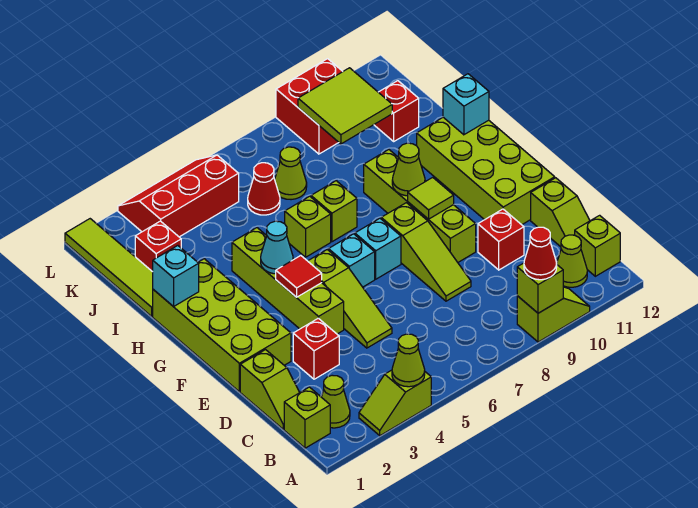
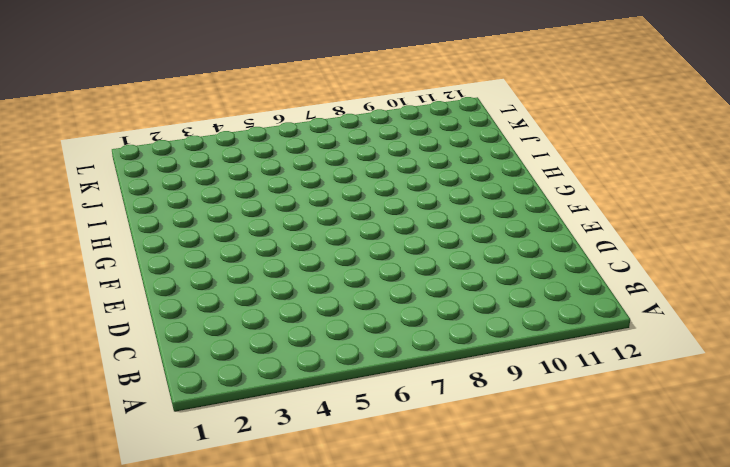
none -> lime 1x2 slope [359,370,431,436]
none -> lime 1x2 slope [517,287,590,342]
none -> lime 1x1 brick [284,387,330,448]
none -> lime 1x1 cone [322,375,350,428]

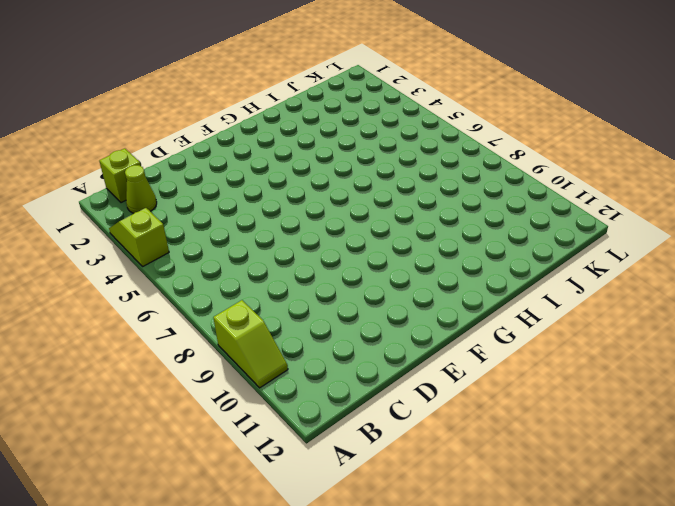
none -> lime 1x1 cone [557,235,587,287]
none -> lime 1x1 brick [575,215,620,276]
none -> lime 1x2 slope [240,350,300,429]
none -> lime 1x2 slope [531,178,590,247]

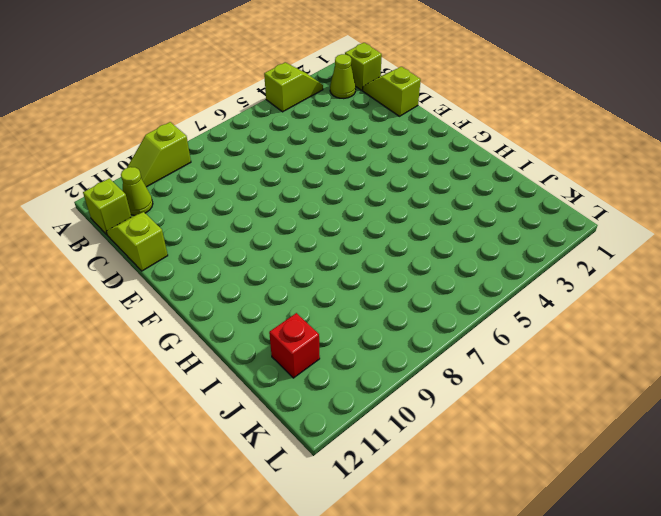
none -> red 1x1 brick [293,318,339,379]
none -> lime 1x3 slope [308,250,392,348]
none -> lime 1x3 slope [381,203,471,301]
none -> red 1x1 brick [478,209,524,270]

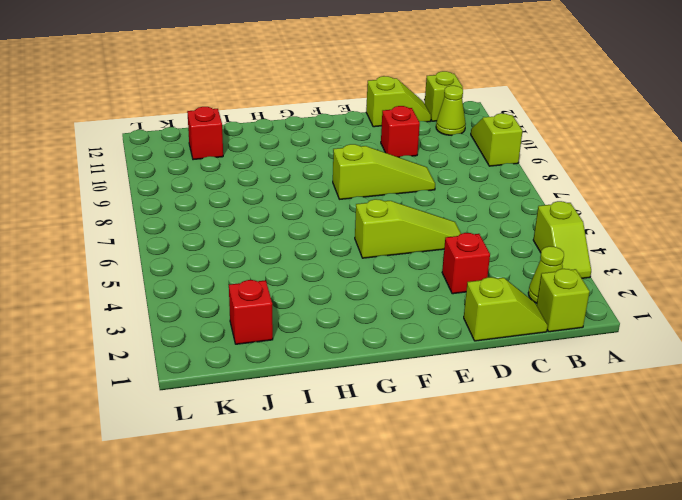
none -> lime 2x4 brick [153,259,291,392]
none -> lime 1x4 brick [232,228,344,334]
none -> lime 1x4 brick [364,150,476,262]
none -> lime 2x4 brick [417,117,555,225]

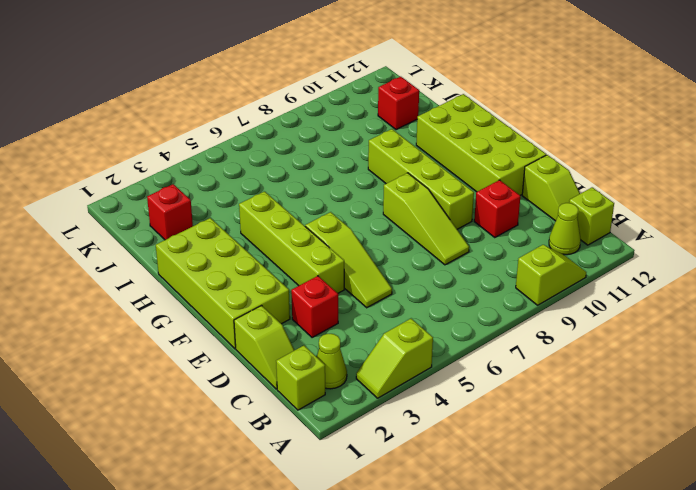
none -> cyan 1x1 brick [329,234,375,287]
none -> cyan 1x1 brick [355,218,401,279]
none -> lime 1x1 brick [285,196,331,257]
none -> lime 1x1 brick [311,181,357,242]

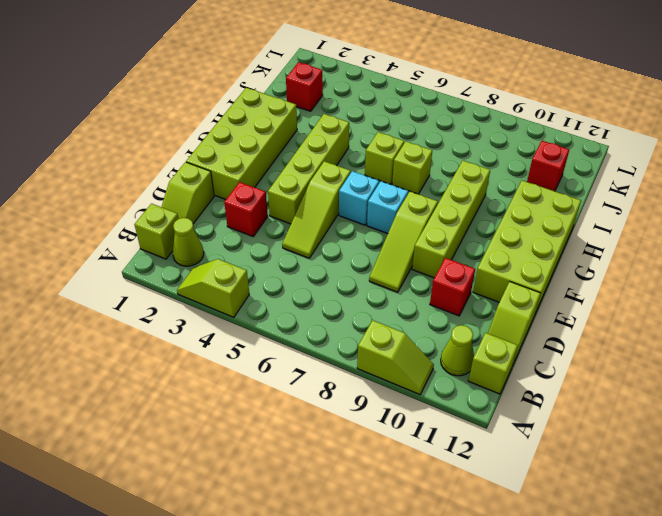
none -> lime 1x4 tile [65,219,153,316]
none -> red 1x1 cone [248,163,280,215]
none -> lime 1x1 cone [275,147,307,200]
none -> red 2x3 slope [118,155,239,237]

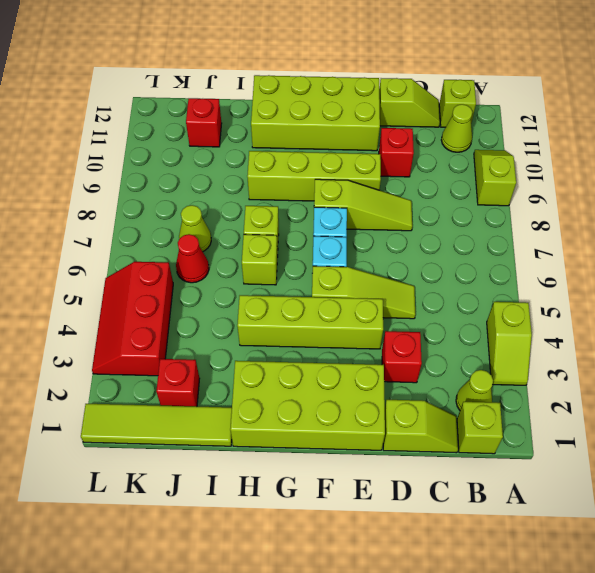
none -> red 2x2 brick [276,59,343,154]
none -> lime 1x1 cone [392,334,425,387]
none -> lime 1x1 brick [517,263,563,313]
none -> red 1x1 tile [276,256,322,297]

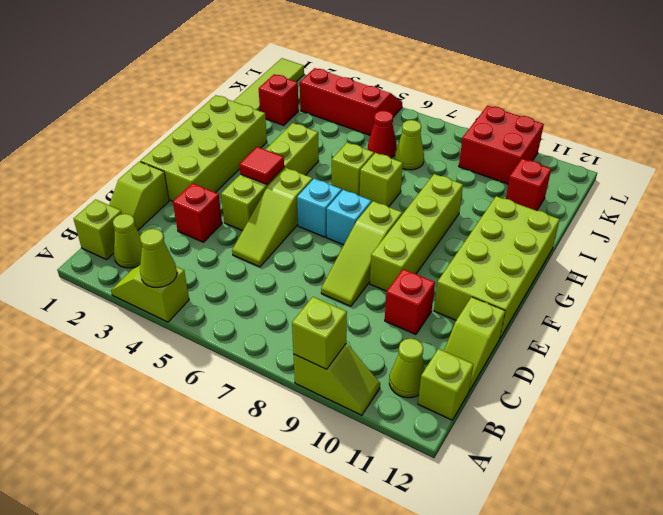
none -> lime 1x1 tile [408,177,454,219]
none -> cyan 1x1 cone [261,221,293,274]
none -> lime 1x1 cone [392,143,425,196]
none -> cyan 1x1 brick [153,246,199,307]

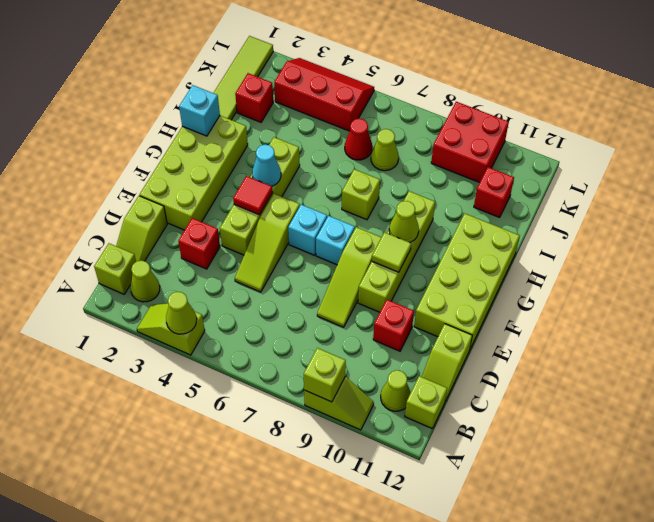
none -> lime 1x1 brick [285,196,331,257]
none -> cyan 1x1 brick [443,74,489,135]
none -> lime 2x2 tile [298,68,392,144]
none -> red 1x1 cone [524,227,557,280]

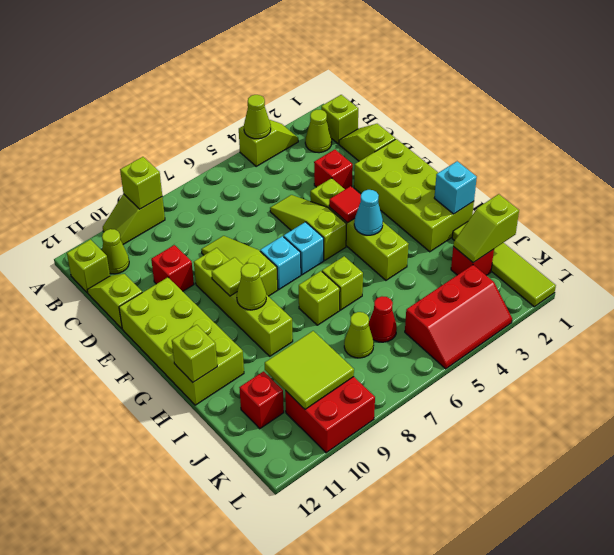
lime 1x1 brick [172,325,217,382] -> cyan 1x1 brick [443,74,489,135]
lime 1x2 slope [453,194,519,263] -> none
none -> red 1x1 cone [524,227,557,280]

